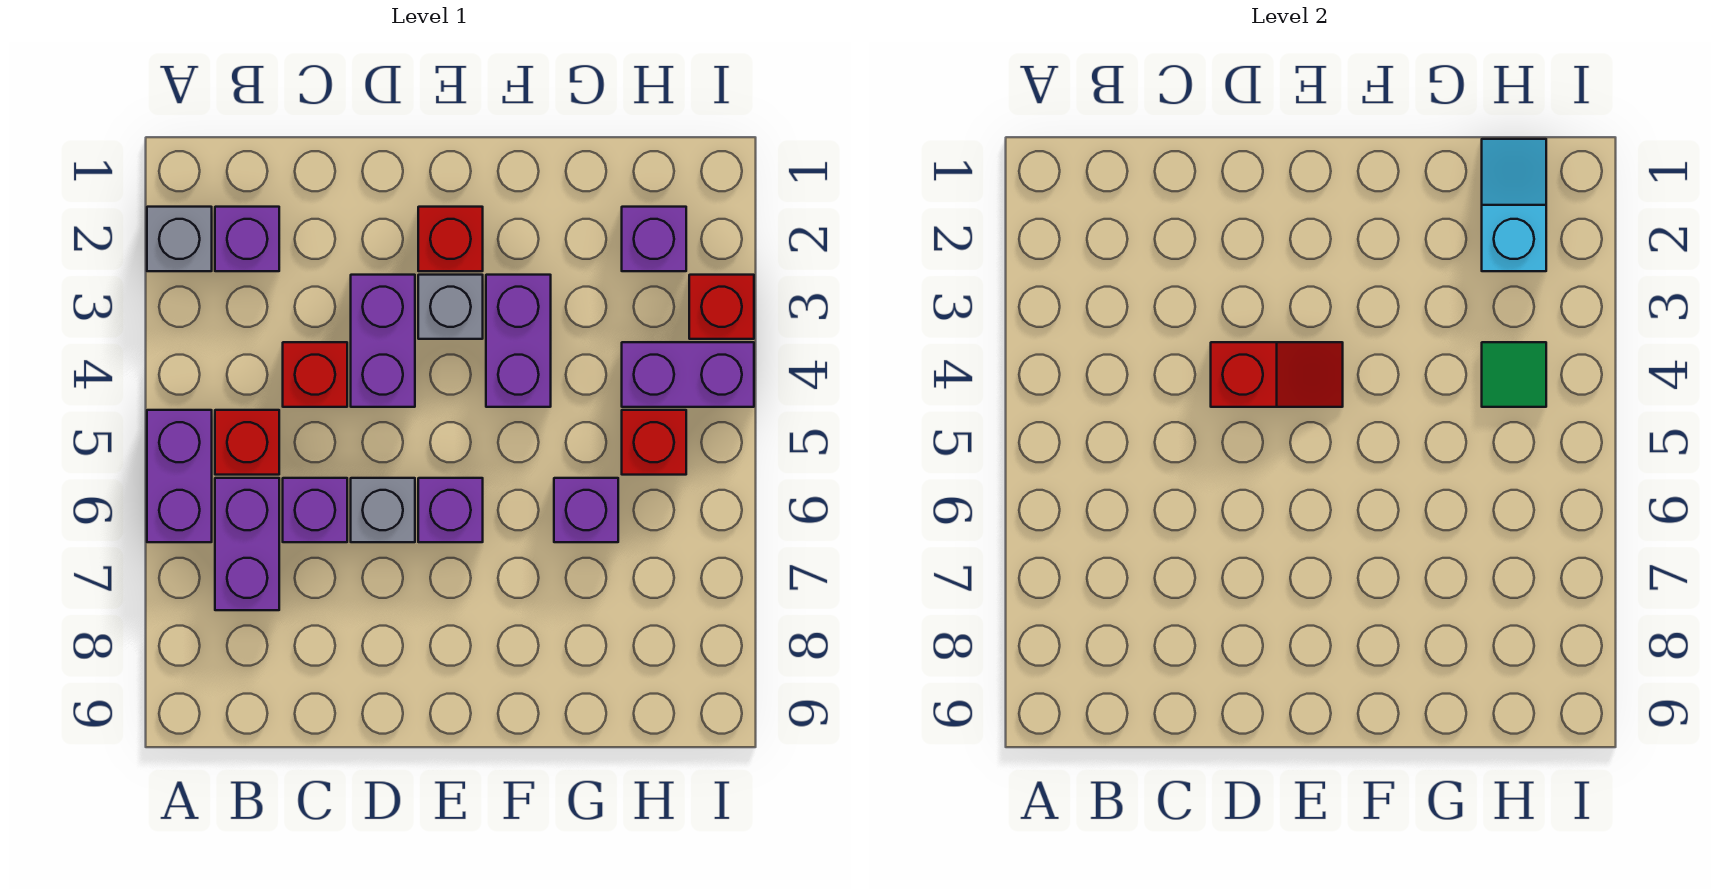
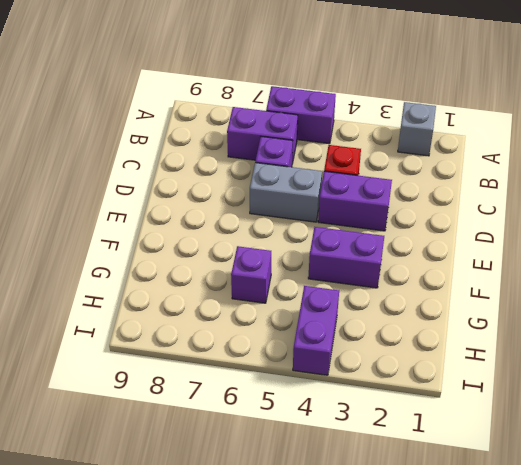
grey 1x2 brick [250,163,322,222] -> grey 1x1 brick [351,478,415,542]
none -> purple 1x1 brick [215,207,279,271]
none -> red 1x1 brick [215,410,279,475]
none -> red 1x1 brick [418,207,483,271]

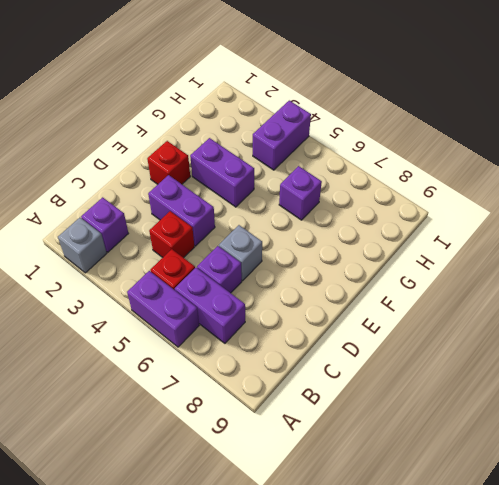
none -> grey 1x1 brick [418,275,483,339]
none -> purple 1x1 brick [418,478,483,542]
none -> purple 1x1 brick [622,207,686,271]

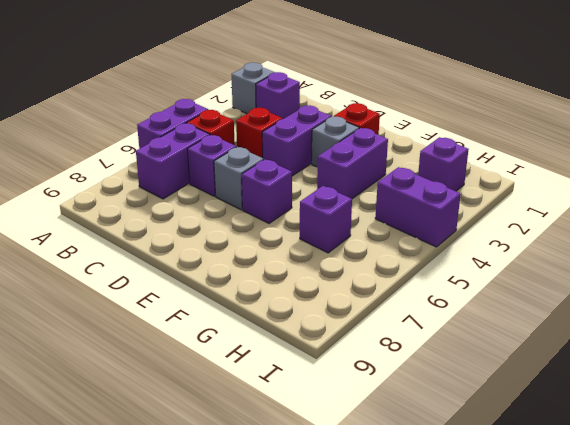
none -> red 1x1 brick [622,410,686,475]
none -> red 1x1 brick [689,275,754,339]
none -> red 1x2 slope [1211,342,1343,407]

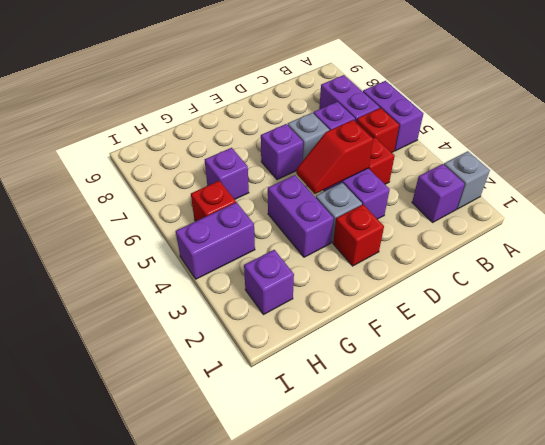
none -> red 1x1 brick [689,275,754,339]
none -> cyan 1x2 slope [1482,139,1546,271]
none -> green 1x1 tile [1482,342,1546,407]

